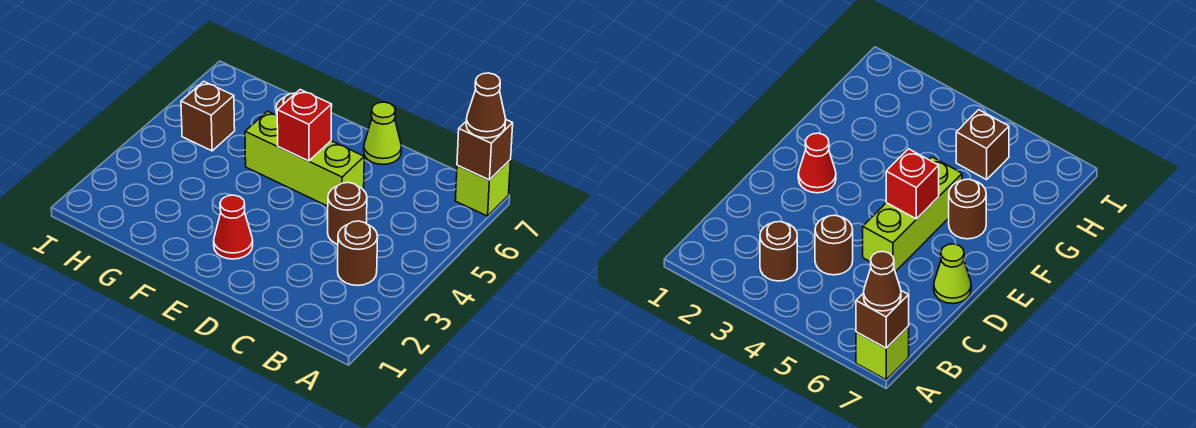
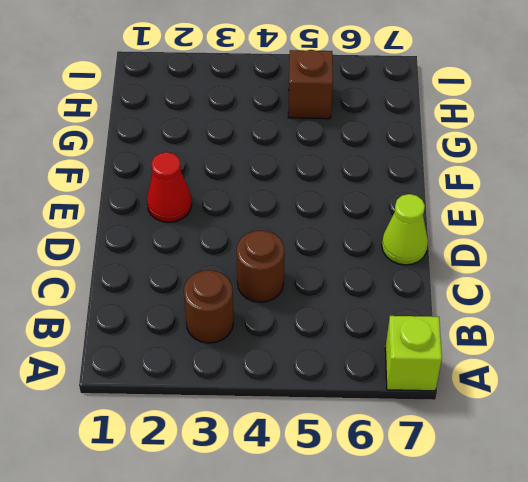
none -> lime 1x3 brick [245,111,364,206]
none -> brown 1x1 round brick [949,179,986,239]

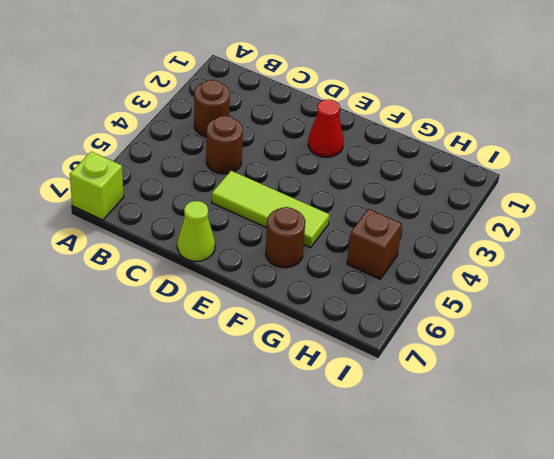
lime 1x3 tile [212,171,329,248] -> lime 1x3 brick [245,111,364,206]
none -> brown 1x1 brick [457,120,513,180]
none -> red 1x1 brick [277,90,332,161]

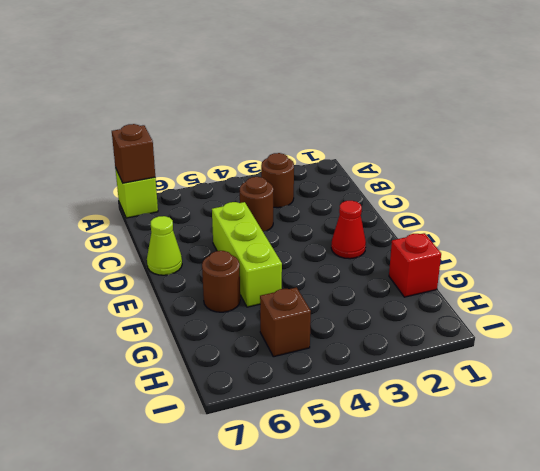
red 1x1 brick [389,233,441,297] -> red 1x1 brick moved to [277,90,332,161]
none -> brown 1x1 cone [466,73,506,138]

